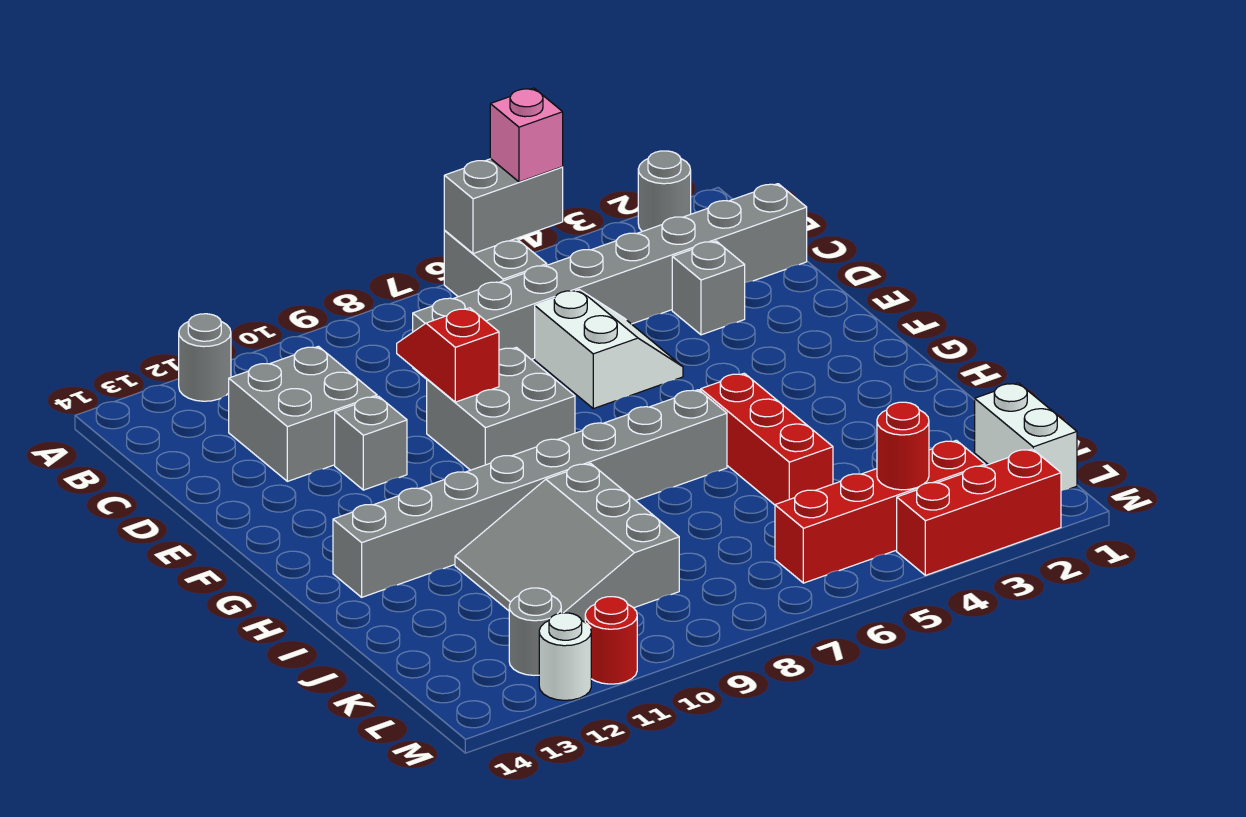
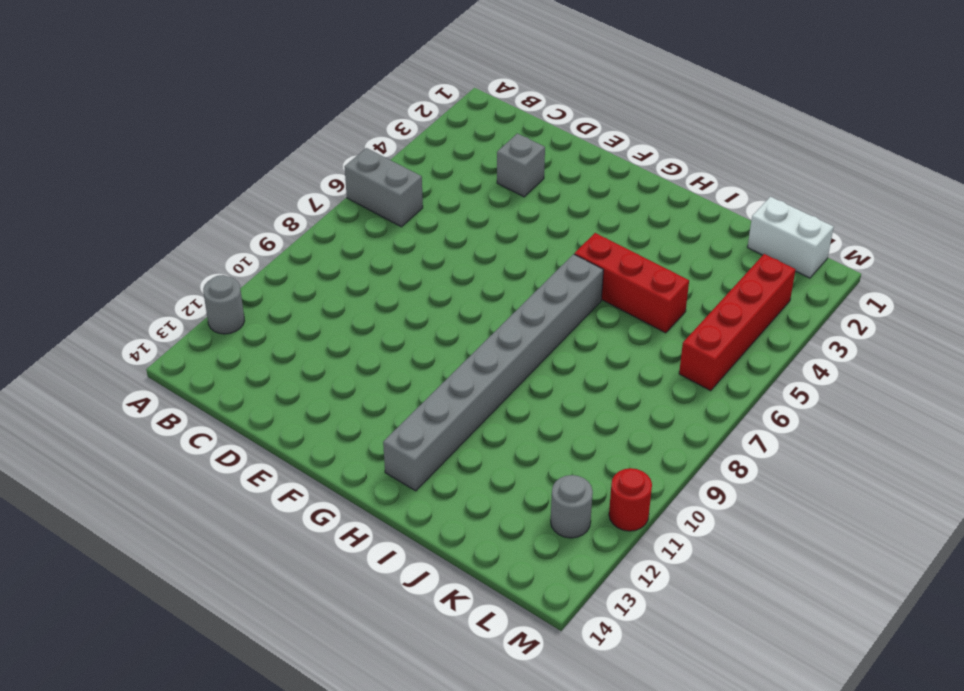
none -> grey 1x1 round brick [638,151,691,231]
none -> grey 1x8 brick [413,184,807,379]
none -> grey 2x2 brick [229,346,377,481]

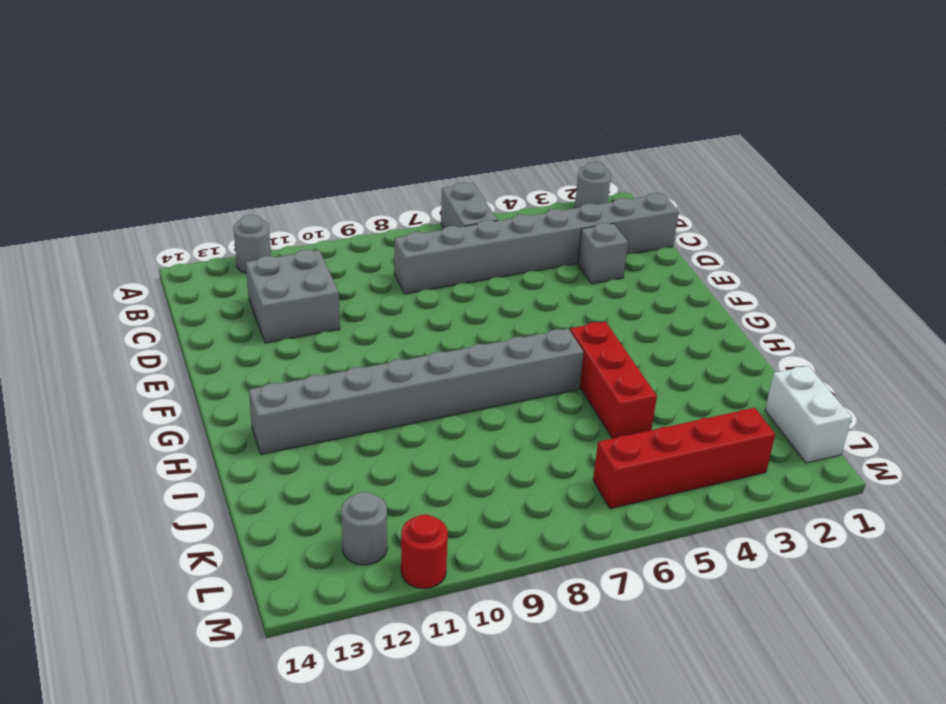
none -> white 2x2 slope [535,290,683,409]
none -> grey 2x2 brick [427,347,575,470]
none -> grey 1x1 brick [335,396,407,490]

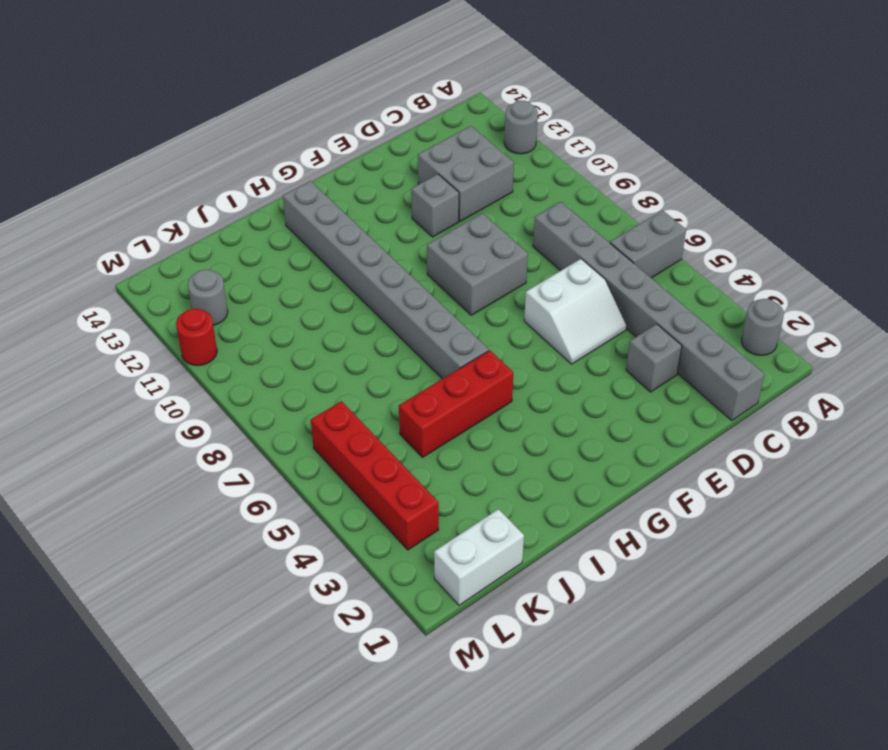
none -> grey 3x3 slope [455,463,679,622]
none -> red 1x3 brick [897,449,1061,575]
none -> white 1x1 round brick [539,613,591,700]

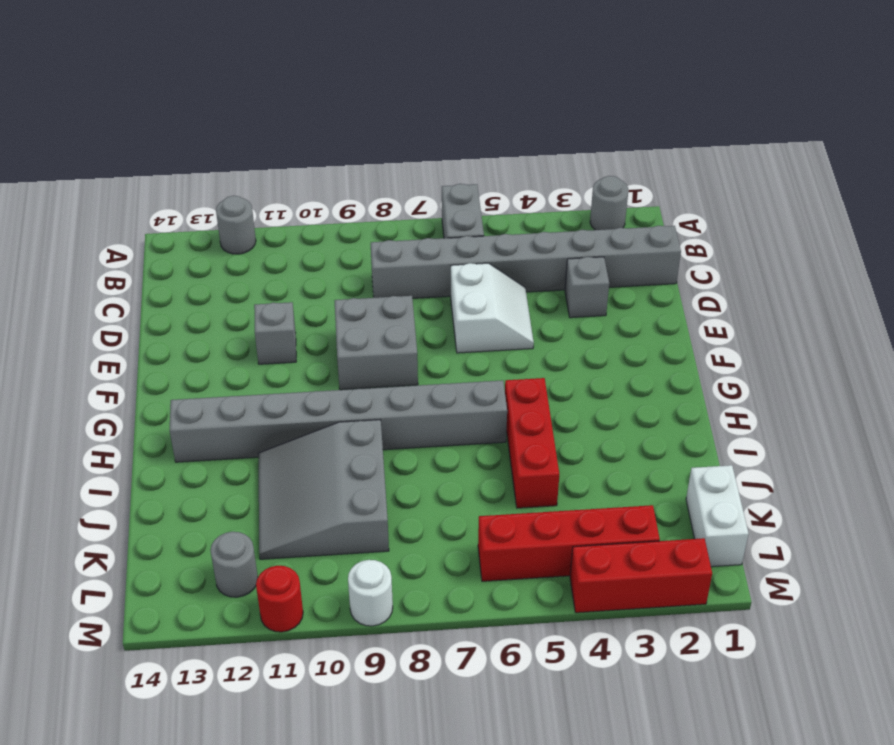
white 1x1 round brick [348,560,393,626] -> white 1x1 round brick moved to [539,613,591,700]
none -> grey 2x2 brick [229,346,377,481]
none -> grey 1x2 brick [444,159,563,254]
none -> red 1x2 slope [397,308,499,402]

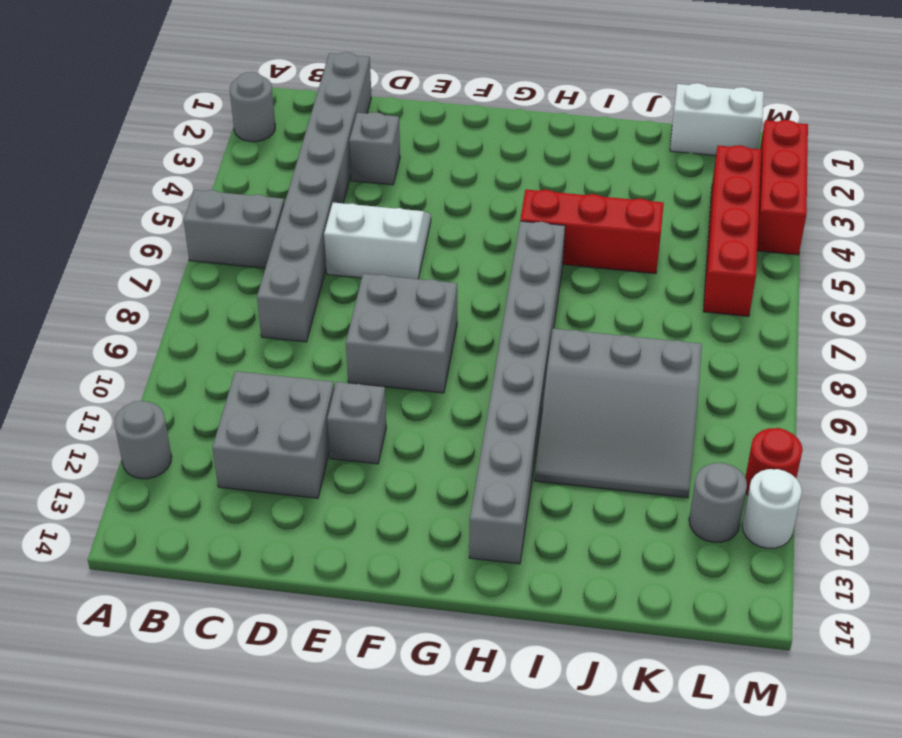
none -> grey 1x2 brick [444,159,563,254]
none -> red 1x2 slope [397,308,499,402]
none -> red 1x1 round brick [877,402,929,490]

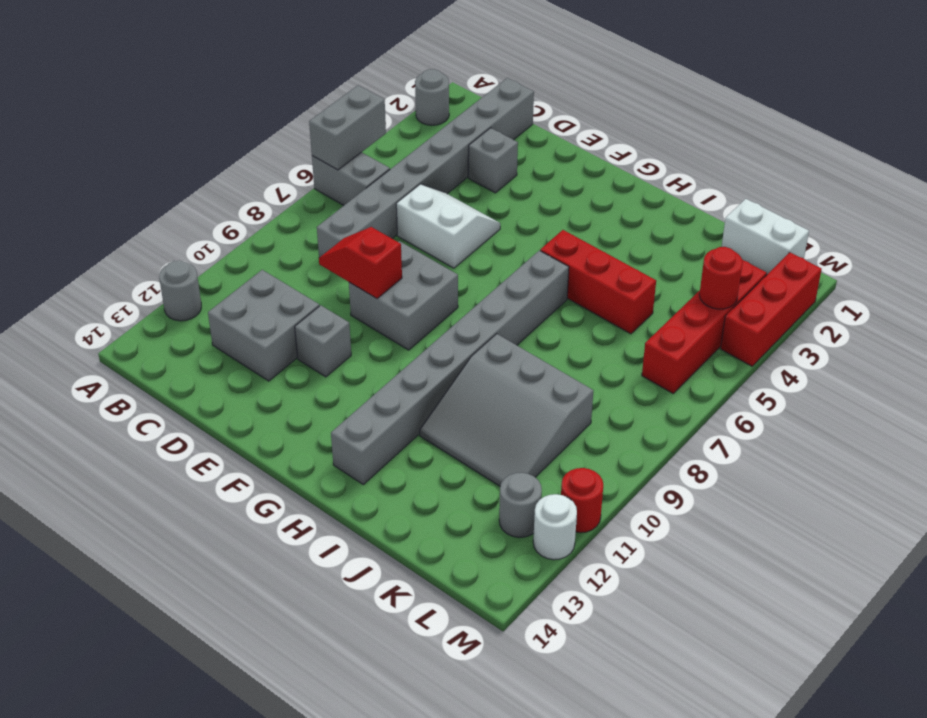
none -> pink 1x1 brick [490,88,563,182]

